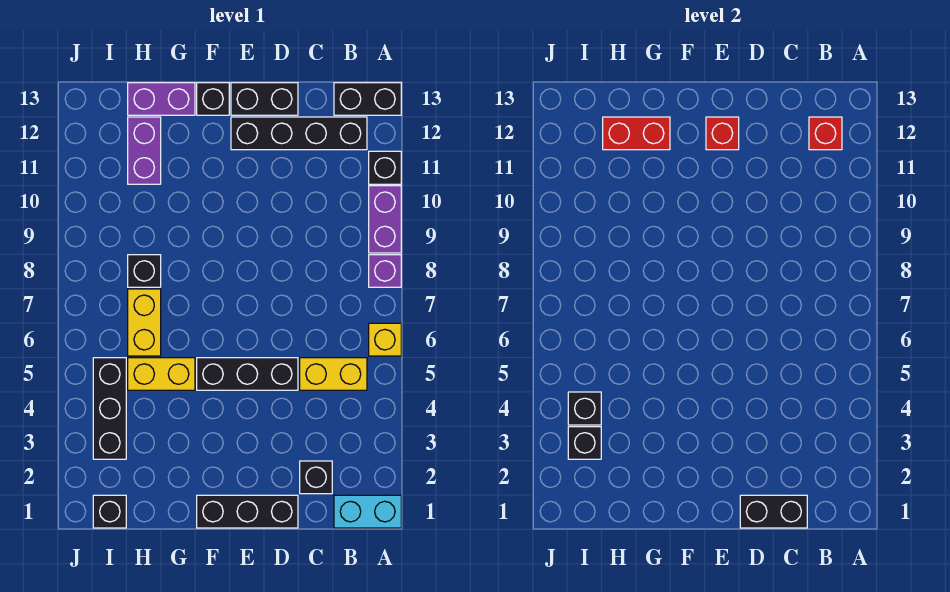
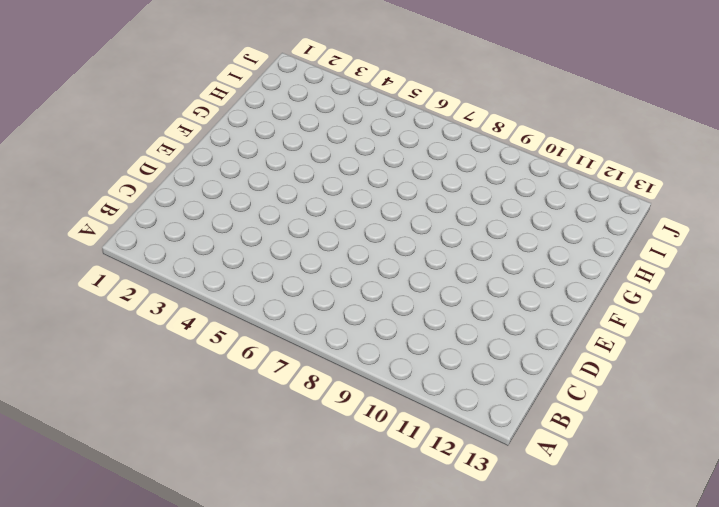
none -> cyan 1x2 brick [334,495,401,528]
none -> yellow 1x1 brick [369,323,401,356]
none -> purple 1x1 brick [369,255,401,287]

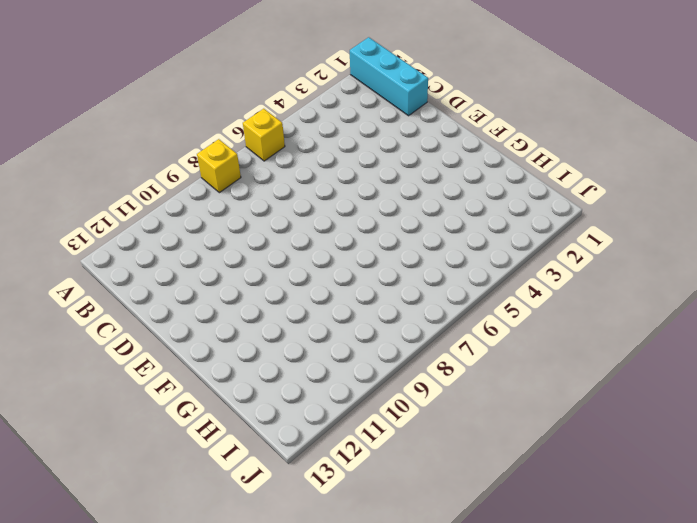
cyan 1x3 brick [350,37,428,116] -> cyan 1x2 brick [334,495,401,528]
yellow 1x1 brick [197,139,241,193] -> purple 1x1 brick [369,255,401,287]
none -> purple 1x2 brick [369,186,401,253]
none -> black 1x1 brick [369,151,401,184]
none -> black 1x2 brick [334,83,401,115]

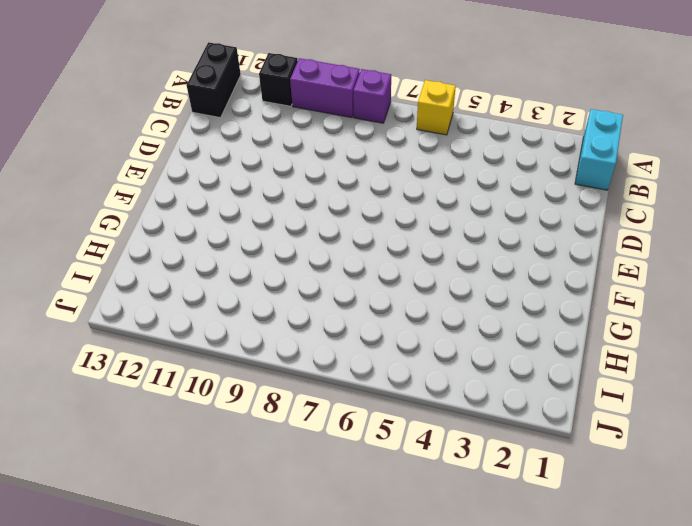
none -> yellow 1x2 brick [300,358,367,390]
none -> black 1x4 brick [231,117,367,150]
none -> black 1x1 brick [300,461,332,494]

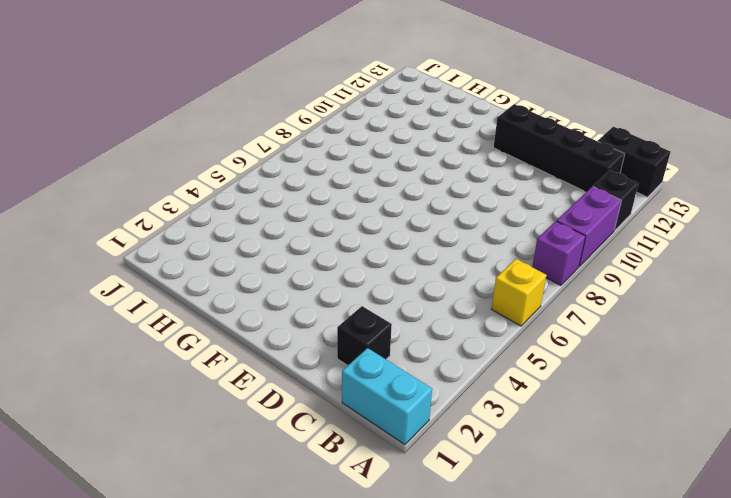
none -> yellow 1x2 brick [300,358,367,390]
none -> black 1x3 brick [197,495,298,528]
none -> black 1x3 brick [197,358,298,390]

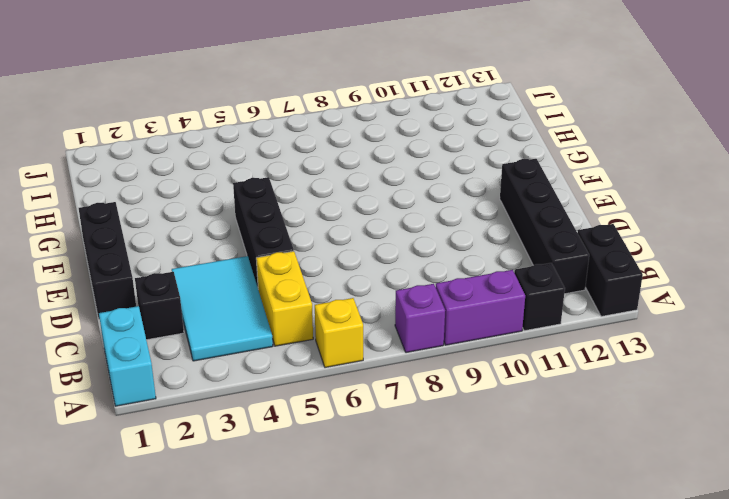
cyan 2x3 tile [172,256,273,361] -> none
none -> black 1x2 brick [231,83,298,115]
none -> black 1x1 brick [197,83,229,115]
none -> yellow 1x2 brick [128,358,195,390]

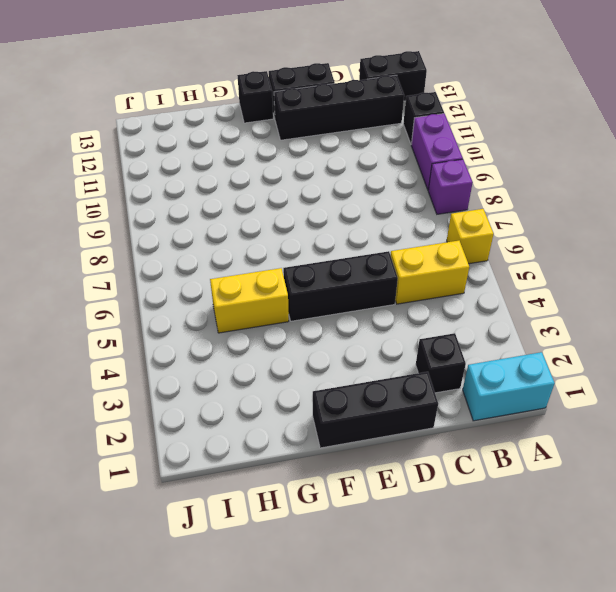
none -> purple 1x2 brick [128,83,195,115]
none -> yellow 1x2 brick [128,289,161,356]
none -> black 1x1 brick [128,255,161,287]

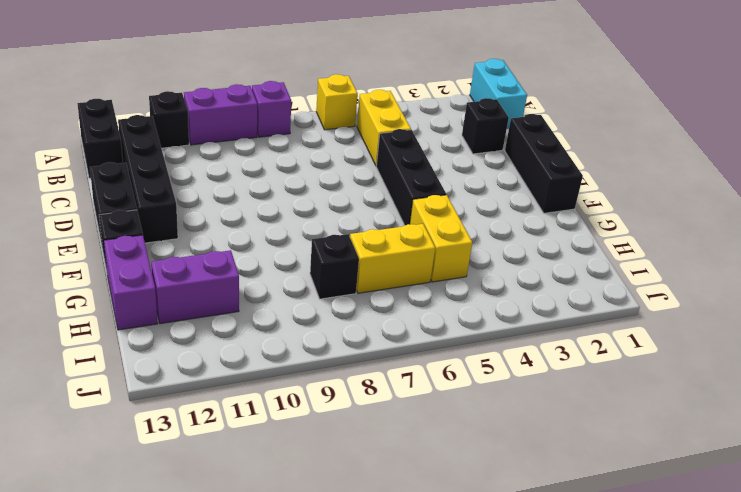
none -> black 1x1 brick [93,495,126,528]
none -> black 1x3 brick [93,358,126,459]
none -> red 1x1 brick [809,117,842,150]

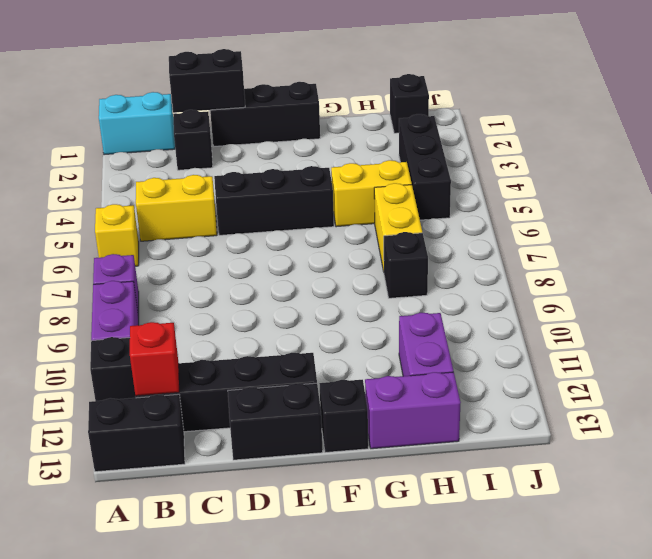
none -> red 1x1 brick [706,117,739,150]
none -> red 1x2 brick [603,117,670,150]
none -> black 1x1 brick [568,427,601,459]

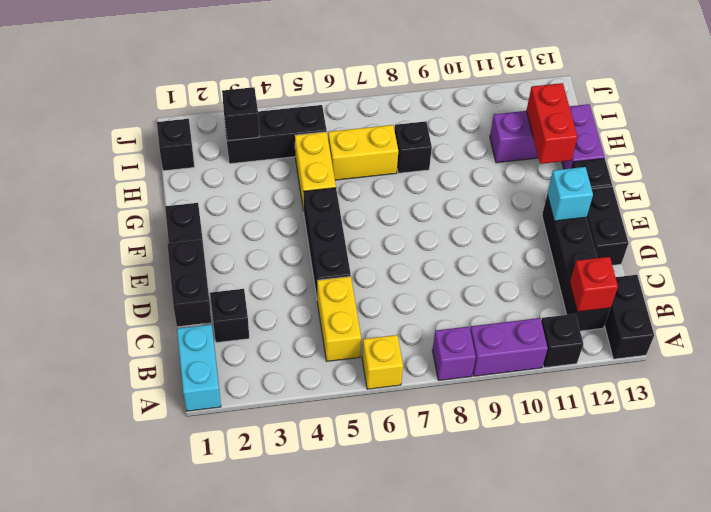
cyan 1x1 brick [547,167,593,221] -> red 1x1 brick [706,117,739,150]
none -> black 1x1 brick [568,392,601,425]

